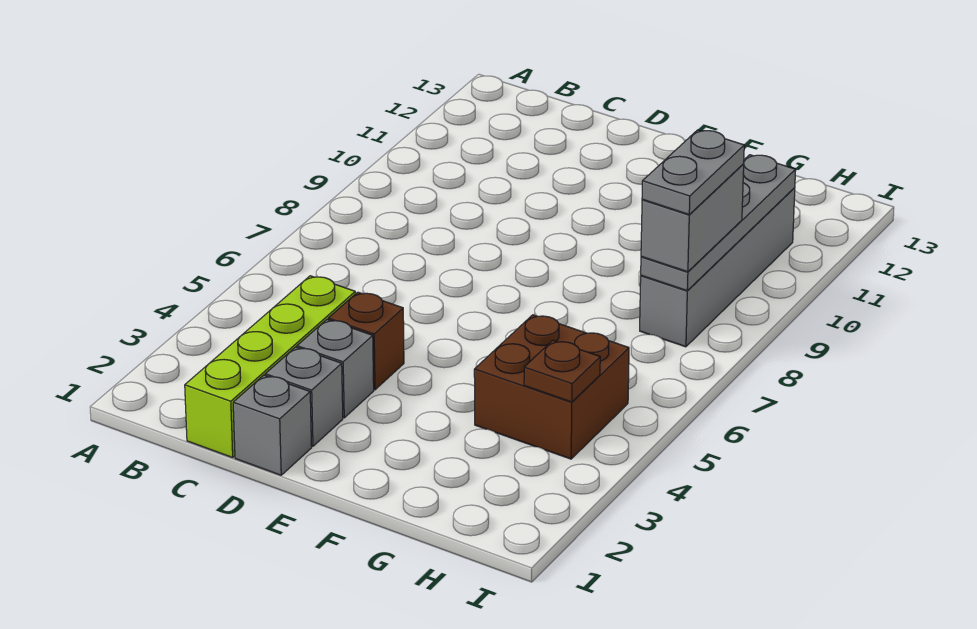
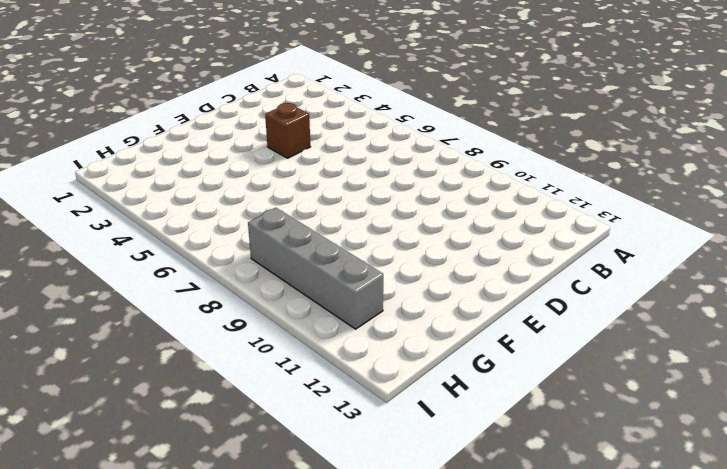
none -> lime 1x4 brick [185,276,355,458]
none -> grey 1x1 brick [233,375,312,475]

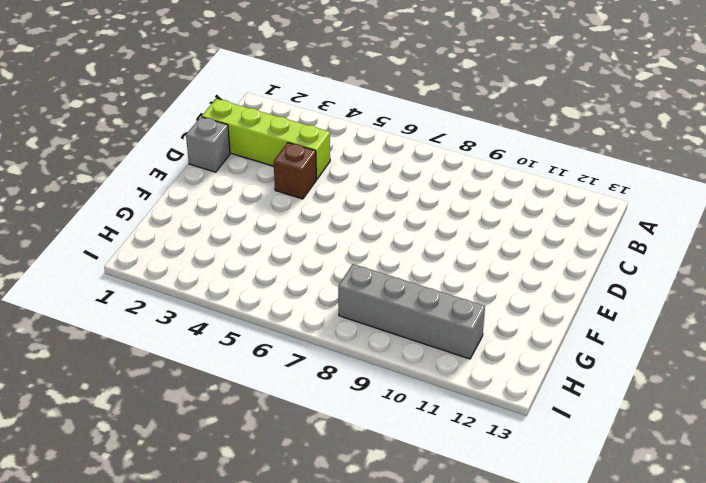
none -> grey 1x1 brick [265,347,343,446]
none -> grey 1x1 brick [297,320,374,418]

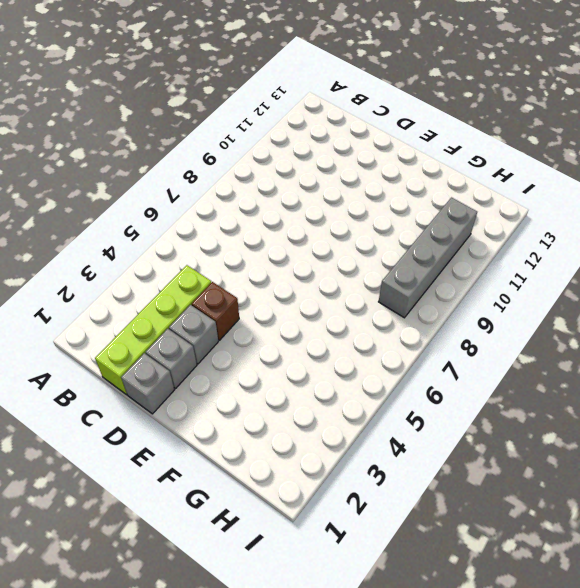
none -> brown 2x2 brick [474,315,629,459]
none -> brown 1x1 plate [524,340,600,402]

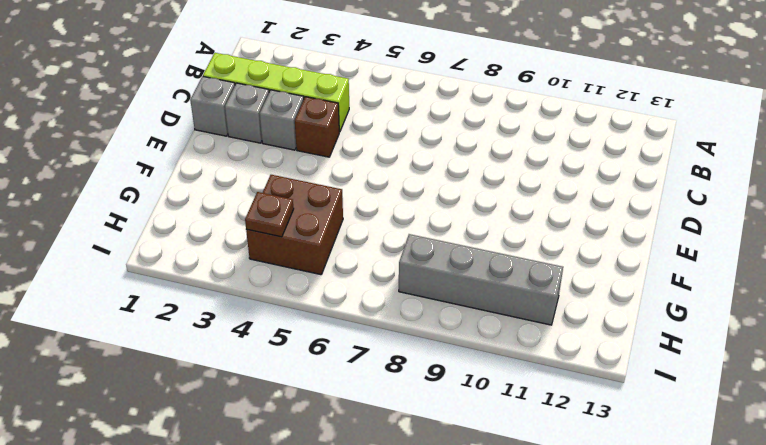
none -> grey 1x4 plate [641,155,796,291]
none -> grey 1x2 brick [641,164,744,272]

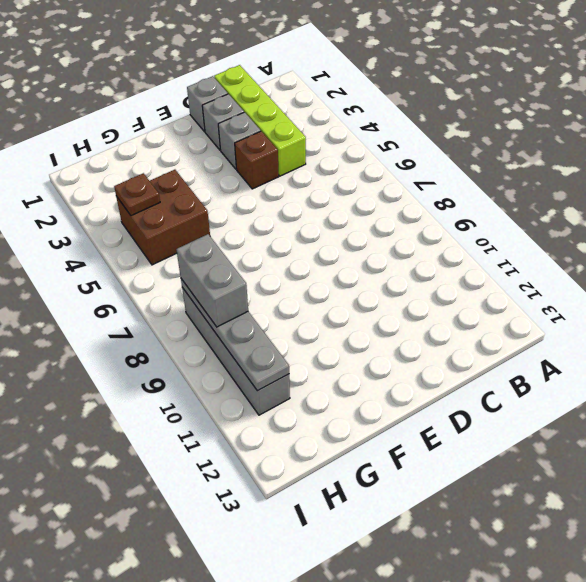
none -> grey 1x2 plate [642,130,744,214]

